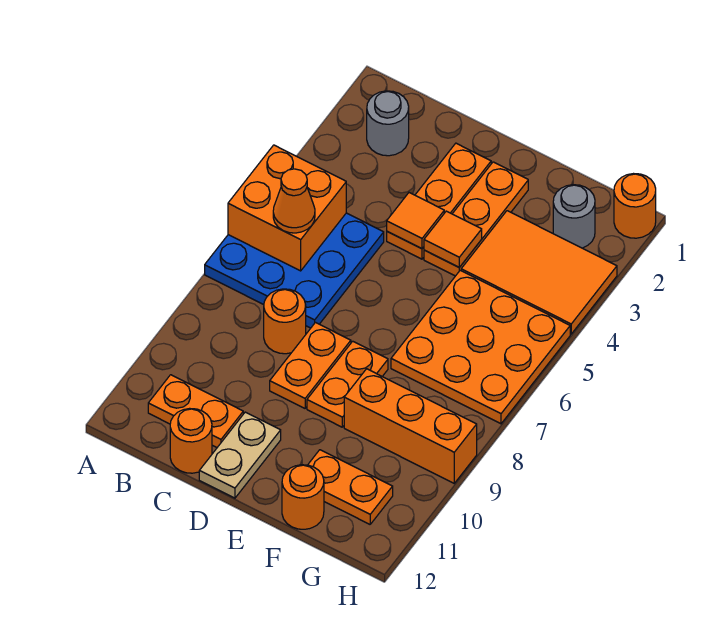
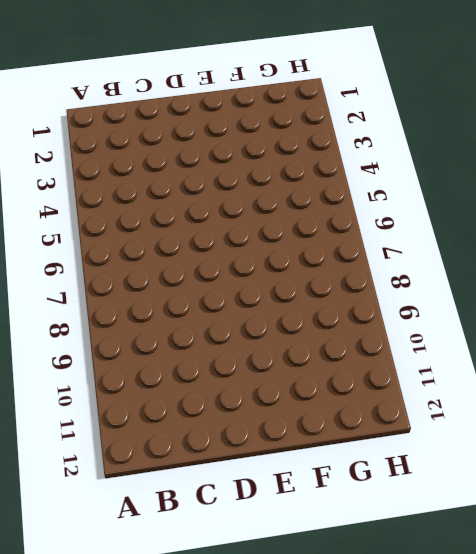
none -> blue 3x3 plate [205,213,384,328]
none -> grey 1x1 round brick [367,91,409,156]
none -> orange 1x2 plate [148,375,243,447]

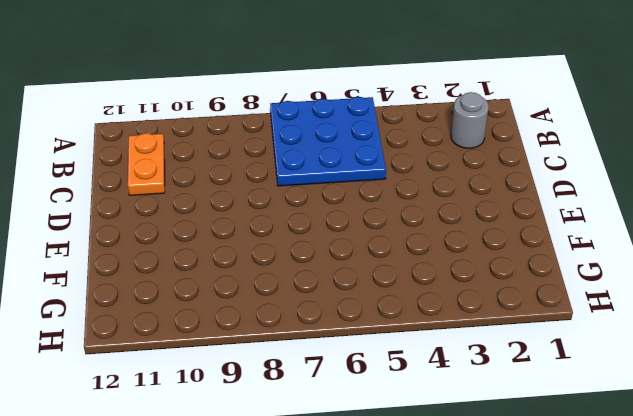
none -> orange 1x1 round brick [264,289,306,354]
none -> orange 1x1 round brick [170,408,212,473]
none -> orange 1x3 plate [387,143,491,259]

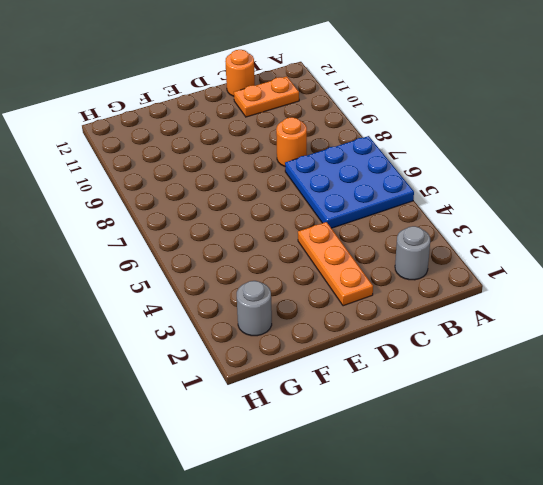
none -> orange 1x2 plate [270,323,351,408]
none -> tan 1x2 plate [199,412,281,498]
none -> orange 1x3 plate [424,162,528,276]

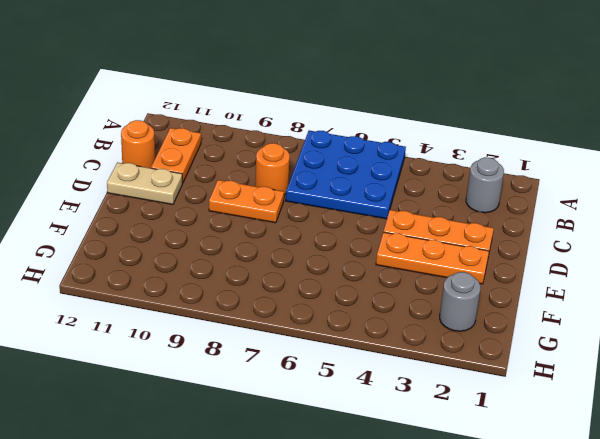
none -> orange 1x2 plate [307,341,388,427]
none -> orange 2x3 tile [461,211,617,334]
none -> orange 3x3 plate [391,270,570,424]

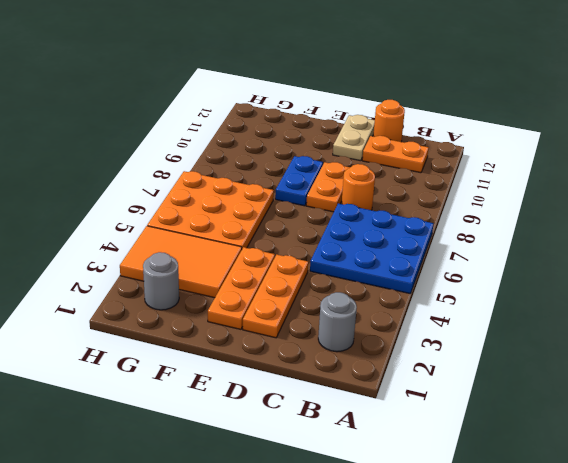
blue 1x2 plate [275,156,323,206] -> orange 1x2 plate [307,341,388,427]
none -> orange 1x3 brick [344,369,477,483]
none -> orange 1x2 plate [308,450,393,524]
none -> orange 1x1 round brick [282,465,324,529]

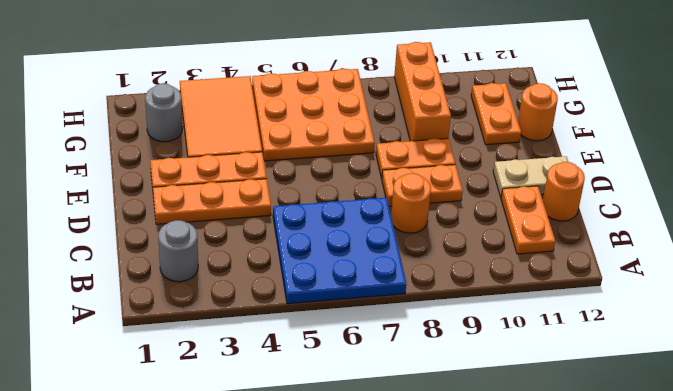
none -> orange 1x1 round brick [614,174,656,238]
none -> orange 2x2 brick [228,145,346,271]
none -> orange 1x1 tile [387,193,444,249]

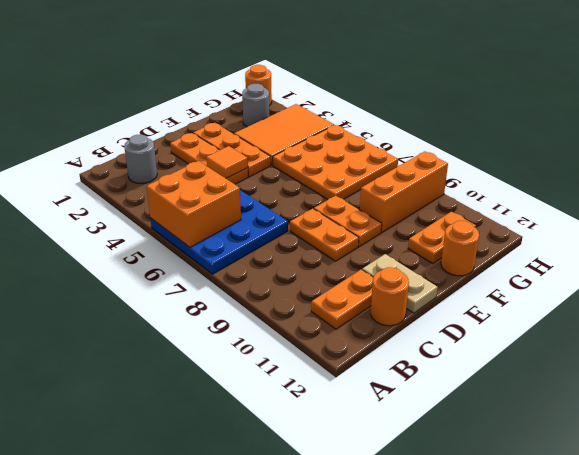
none -> orange 1x1 round brick [264,289,306,354]
none -> orange 1x1 tile [424,211,482,267]
none -> orange 1x1 cone [273,169,315,233]

